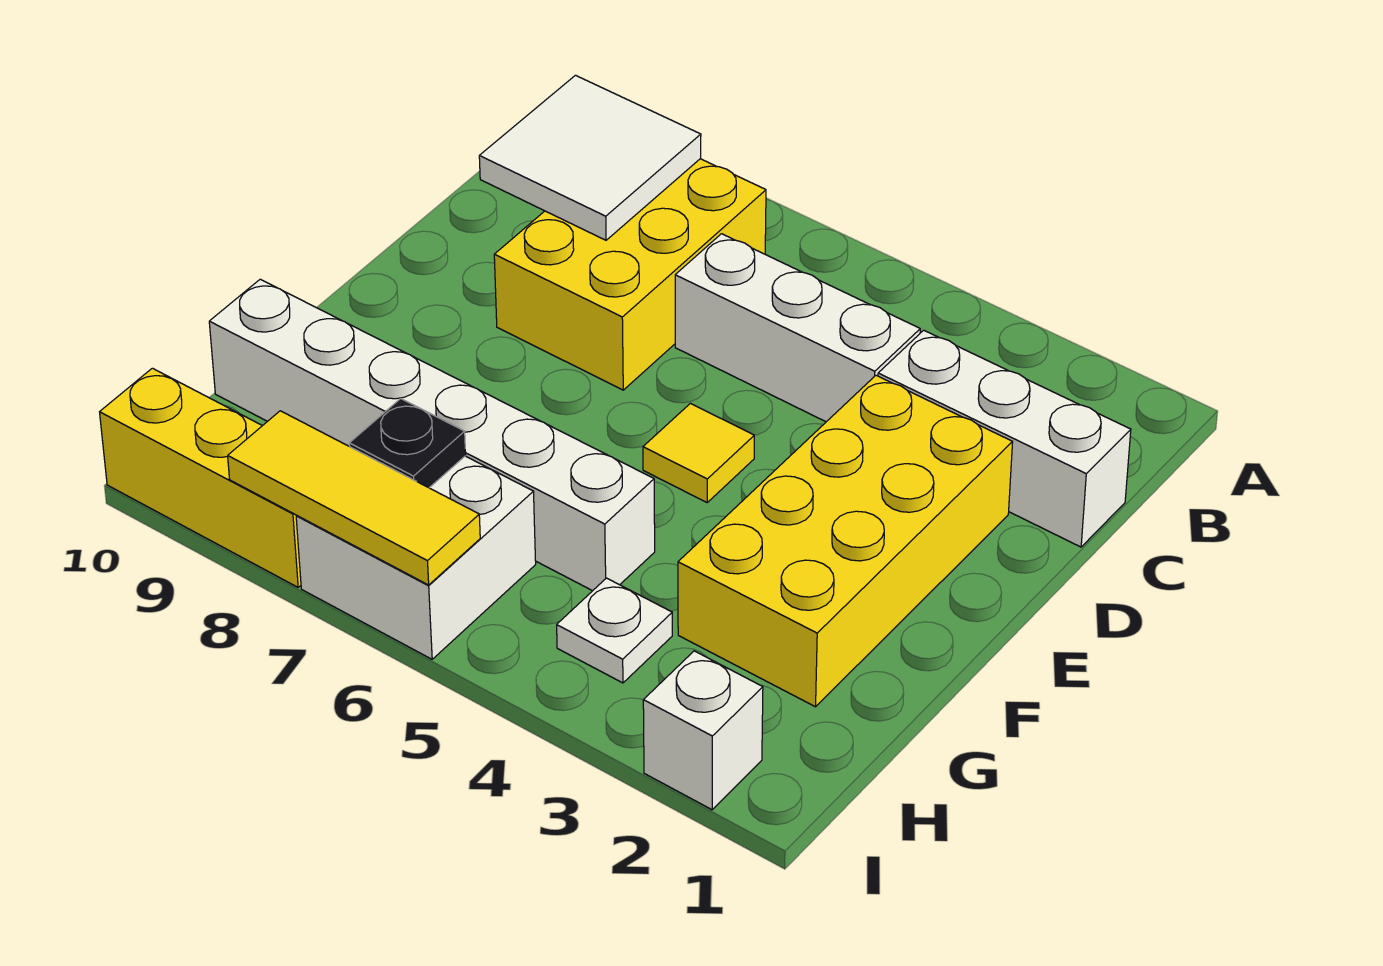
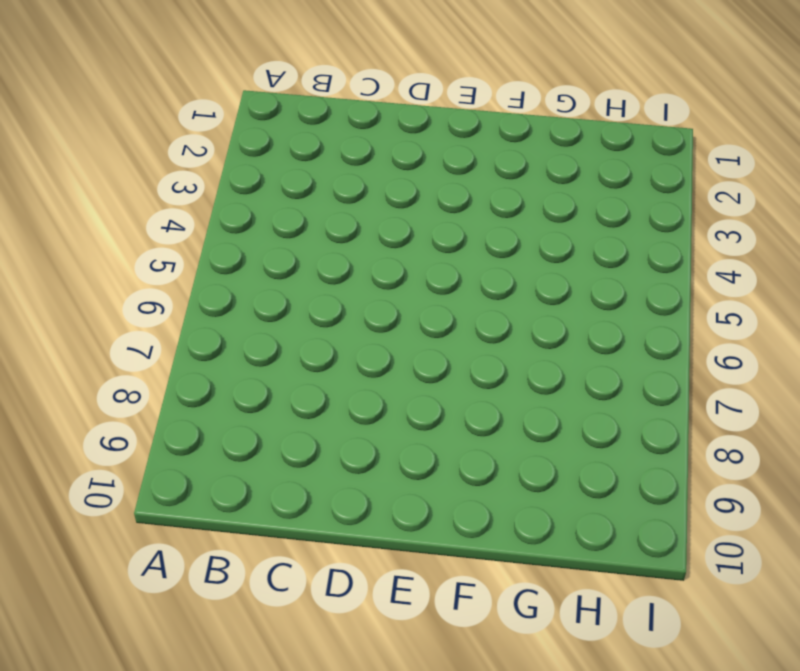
none -> yellow 2x3 brick [494,159,766,390]
none -> white 1x3 brick [878,330,1131,547]
none -> white 1x3 brick [675,234,920,422]

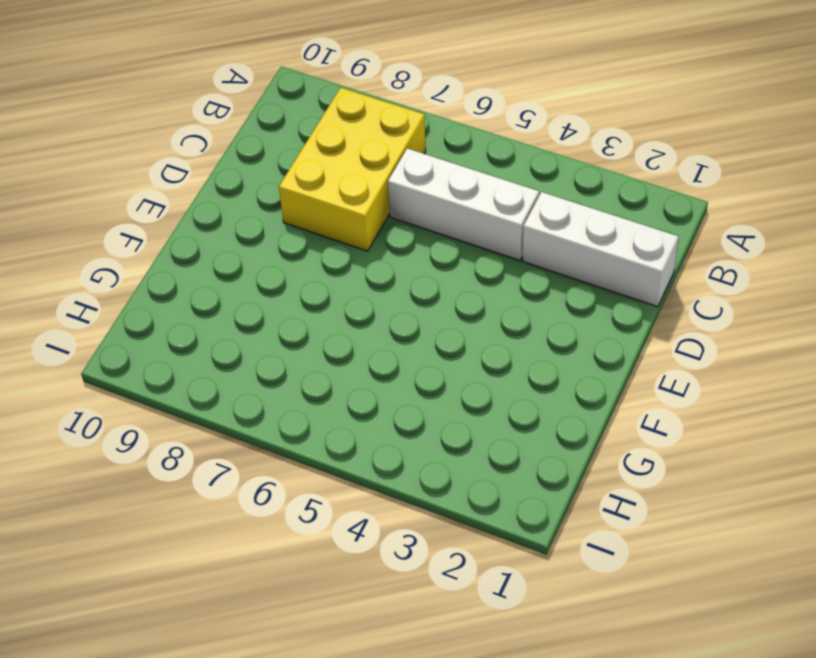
none -> yellow 2x4 brick [678,375,1013,707]
none -> yellow 1x1 tile [643,403,754,502]
none -> white 1x6 brick [209,279,655,591]

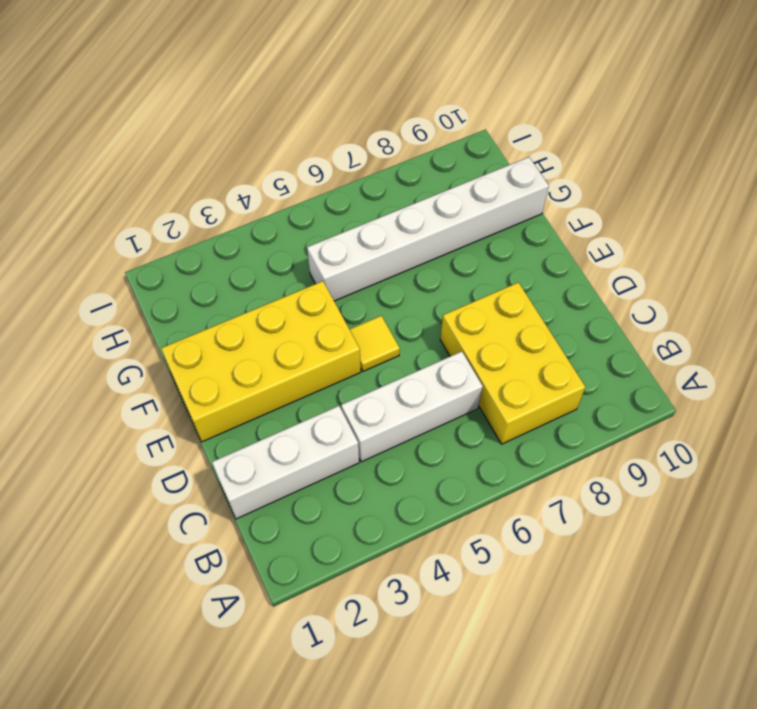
yellow 2x4 brick [161,281,361,442] -> yellow 2x4 brick turned to [678,375,1013,707]
none -> white 1x1 plate [557,578,672,683]
none -> white 2x2 brick [296,456,536,659]
none -> white 1x1 brick [643,651,763,810]

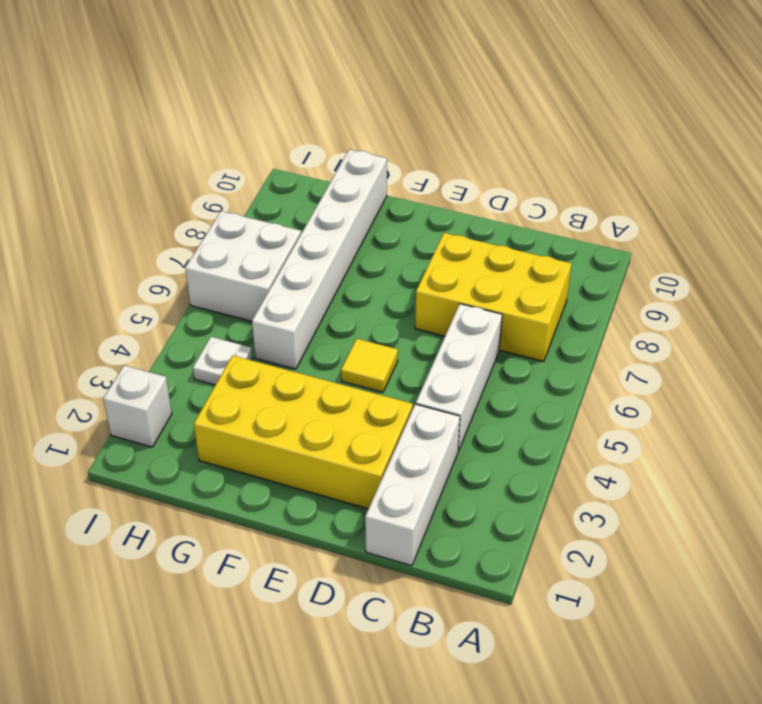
none -> yellow 1x3 brick [100,368,301,587]
none -> white 2x2 tile [479,75,701,240]
none -> black 1x1 plate [349,399,466,488]

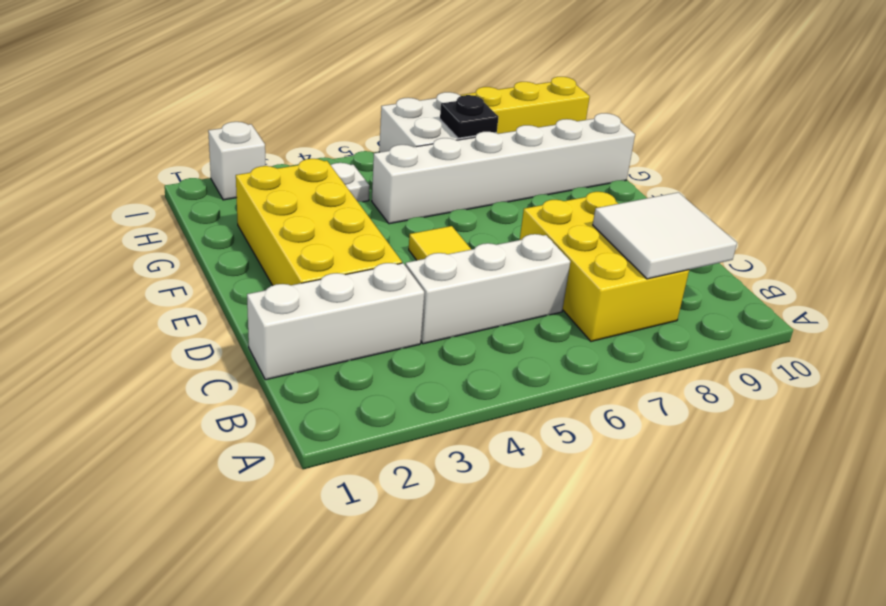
none -> yellow 1x3 tile [228,411,480,585]

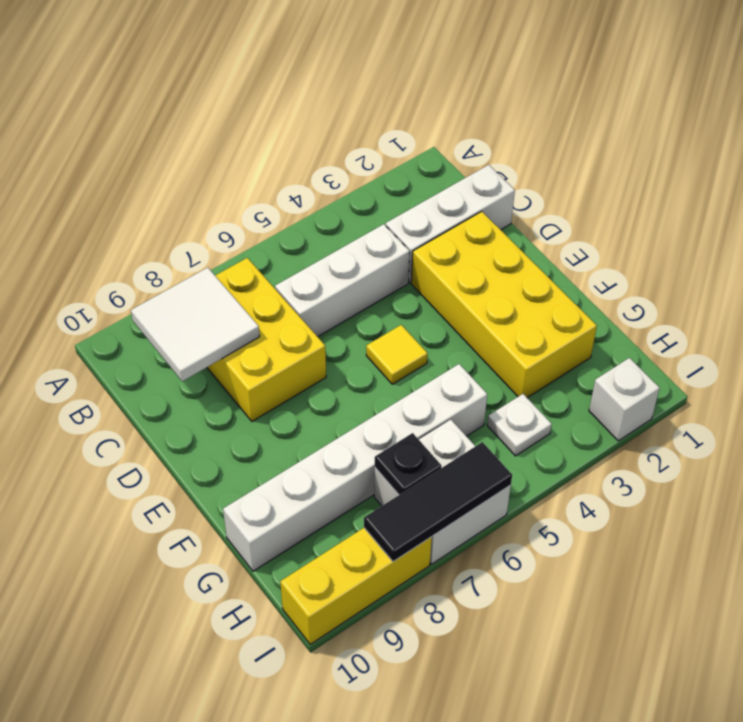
black 1x3 tile [364,442,512,562] -> yellow 1x3 tile [228,411,480,585]

